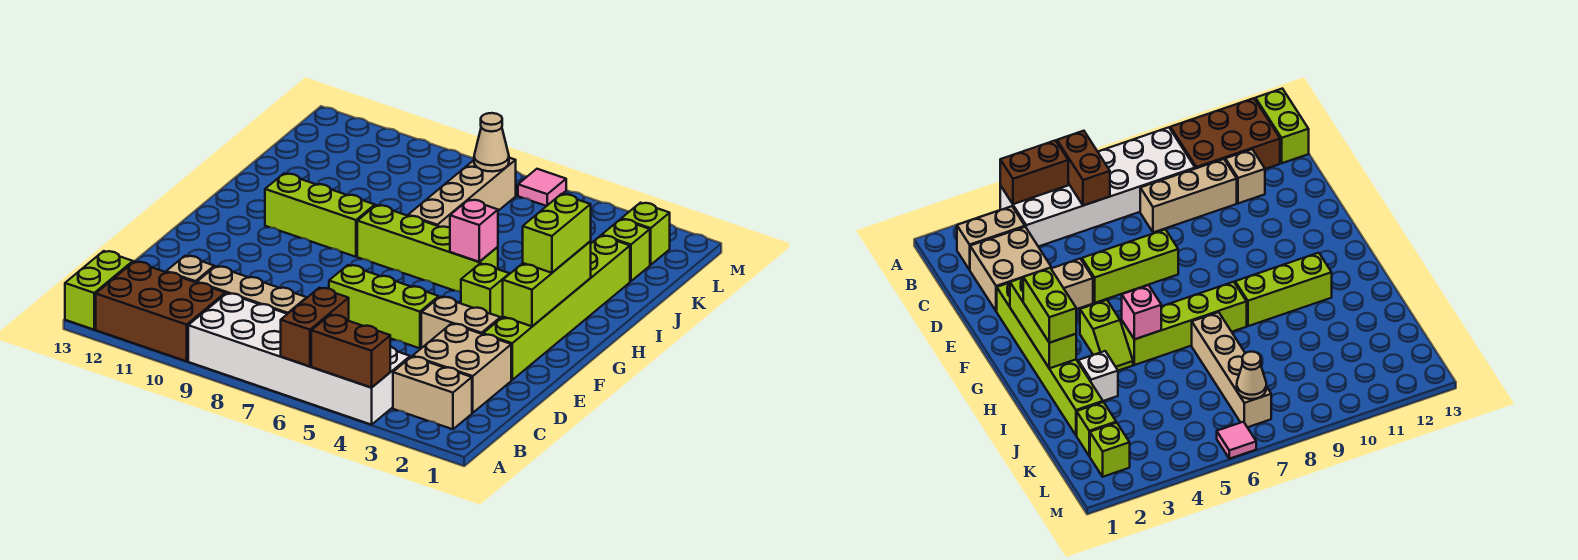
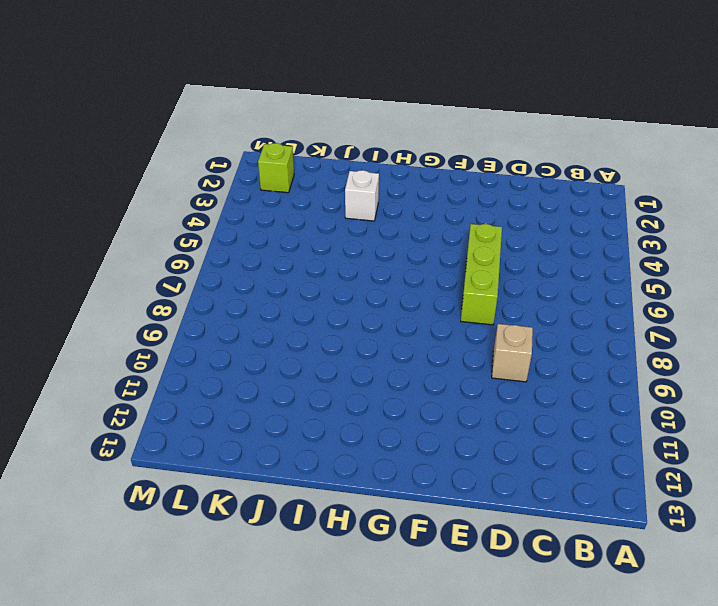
tan 1x1 brick [492,324,533,382] -> tan 1x1 brick moved to [166,256,214,283]
none -> white 2x6 brick [188,293,410,425]
none -> brown 2x3 brick [96,261,225,361]
none -> lime 1x2 brick [65,251,133,330]

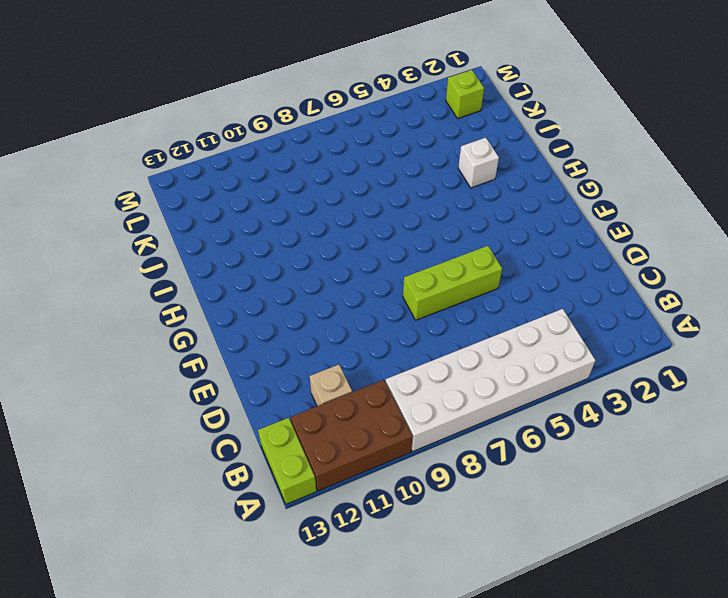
none -> tan 1x2 brick [393,357,472,429]
none -> tan 2x2 brick [413,324,511,413]
none -> tan 1x3 brick [197,266,306,314]

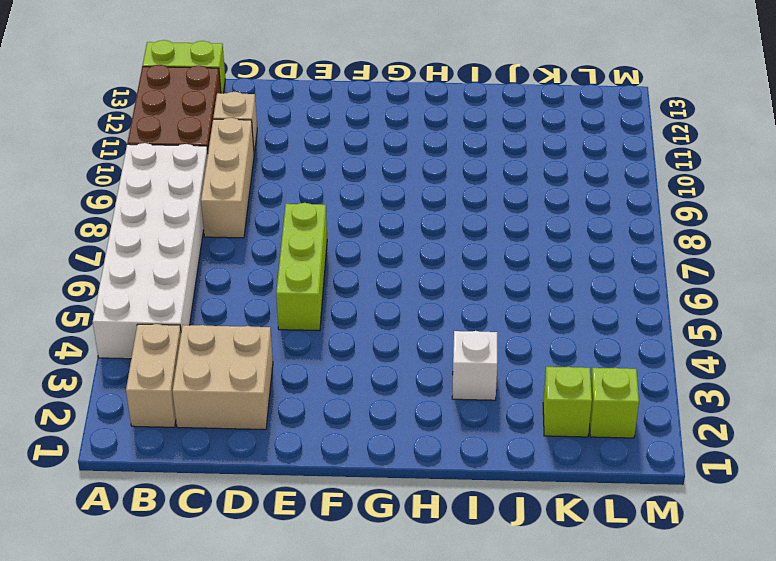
none -> lime 1x6 brick [483,236,630,380]
none -> tan 1x2 brick [421,297,500,348]
none -> lime 1x2 slope [461,263,510,318]

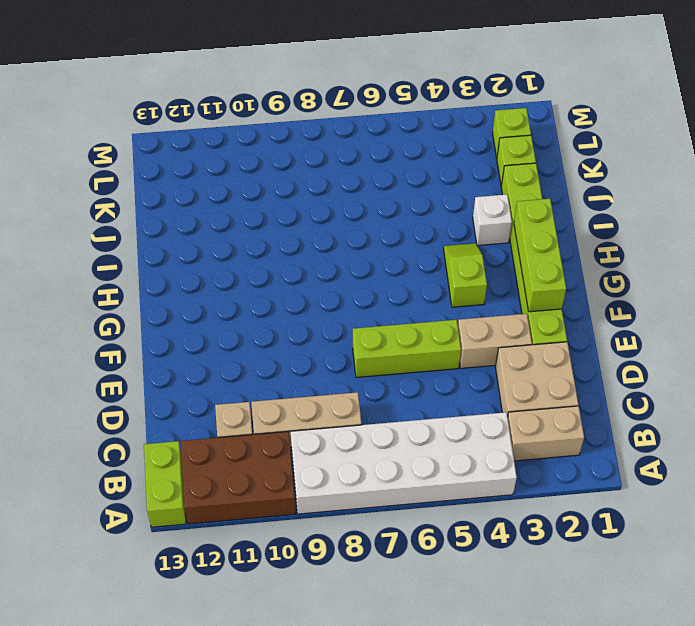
none -> lime 1x4 brick [357,205,498,292]
none -> lime 1x3 brick [265,174,375,257]
none -> tan 1x4 brick [408,158,516,228]

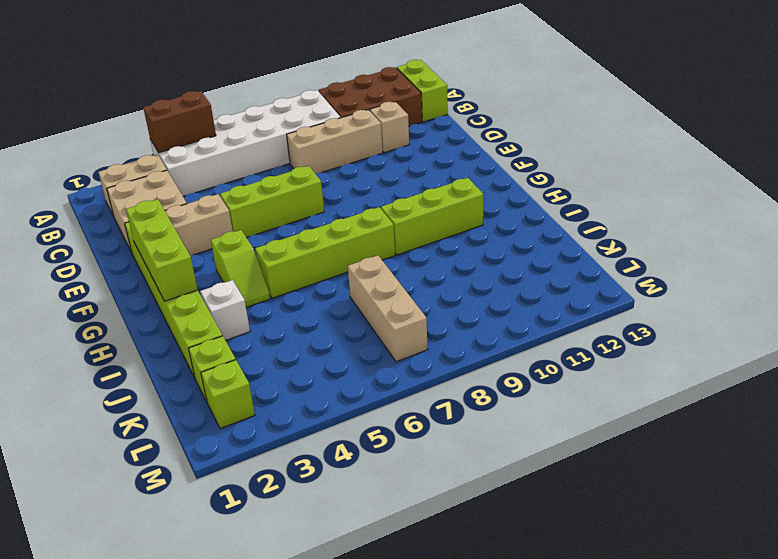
tan 1x3 brick [348,255,428,362] -> tan 1x4 brick [408,158,516,228]
none -> pink 1x1 tile [518,169,566,206]
none -> brown 1x2 brick [281,288,349,366]
none -> pink 1x1 brick [450,200,498,262]

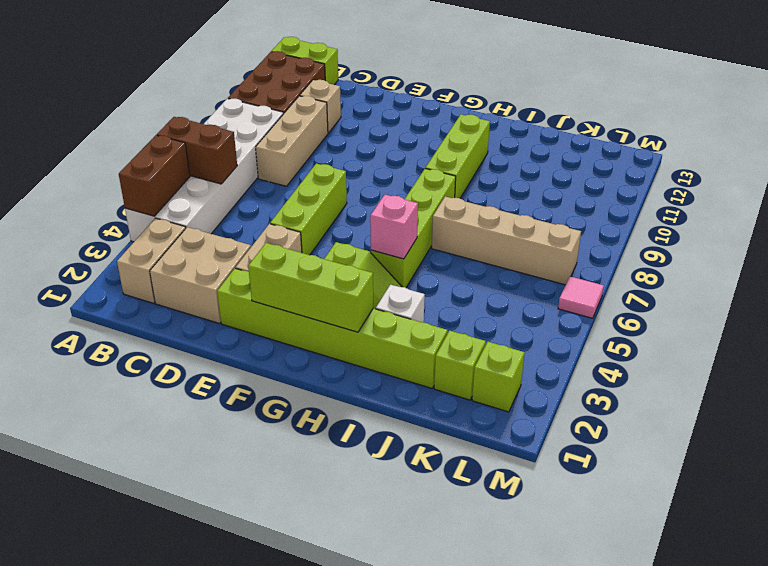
none -> tan 1x1 cone [474,113,509,172]
none -> lime 1x2 brick [523,194,591,273]

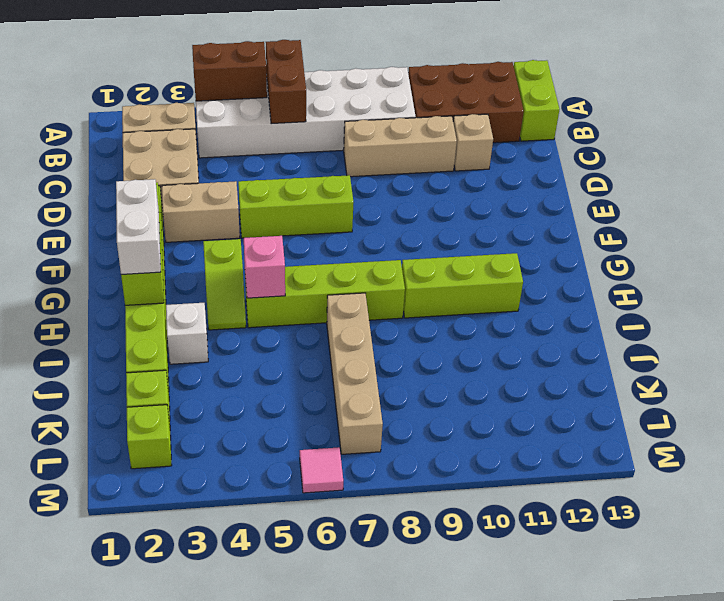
white 1x2 brick [116,179,161,275] -> lime 1x2 brick [523,194,591,273]
none -> tan 1x1 cone [474,113,509,172]

